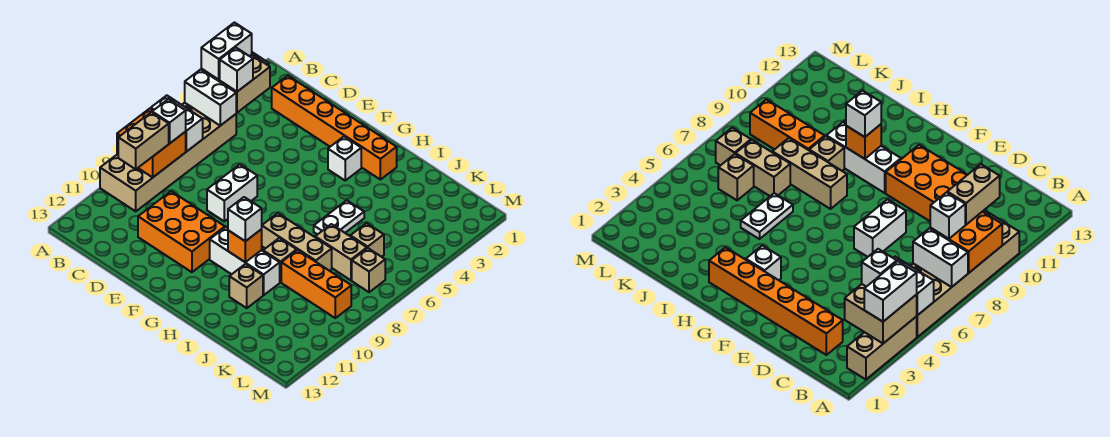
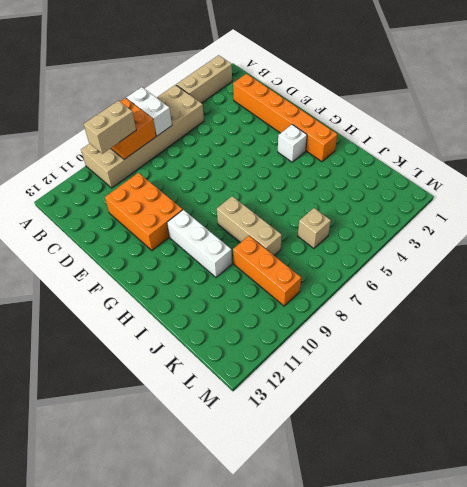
none -> white 1x2 brick [207,164,257,221]
none -> white 1x2 plate [314,200,364,235]
none -> tan 1x1 brick [263,238,297,282]

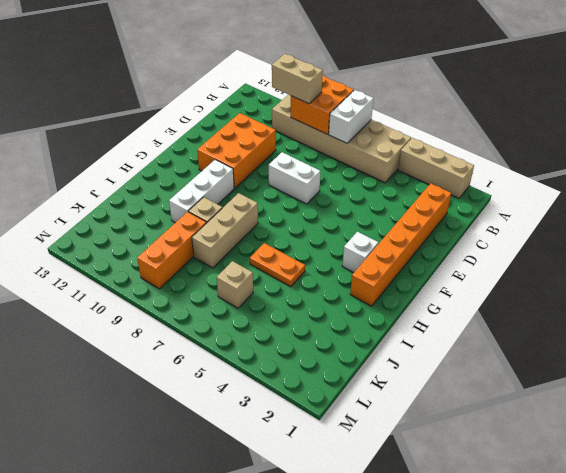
orange 1x2 plate [250,243,305,287] -> white 1x2 plate [314,200,364,235]
none -> tan 1x1 brick [229,264,263,308]
none -> tan 1x2 brick [315,224,367,280]
none -> tan 1x1 brick [352,248,385,292]

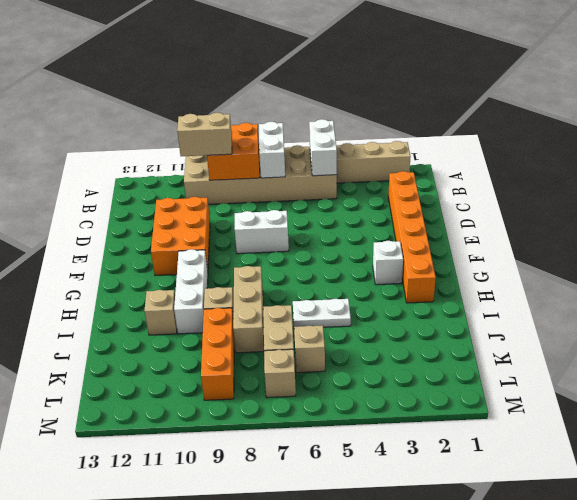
none -> tan 2x2 brick [201,55,270,113]
none -> orange 1x1 brick [228,229,262,262]
none -> white 1x2 brick [201,23,252,80]

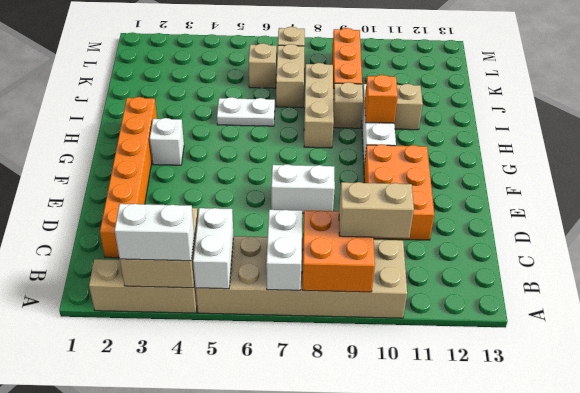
none -> white 1x1 brick [220,47,253,92]
none -> white 1x1 brick [152,99,186,143]
none -> white 1x1 brick [228,197,262,241]

